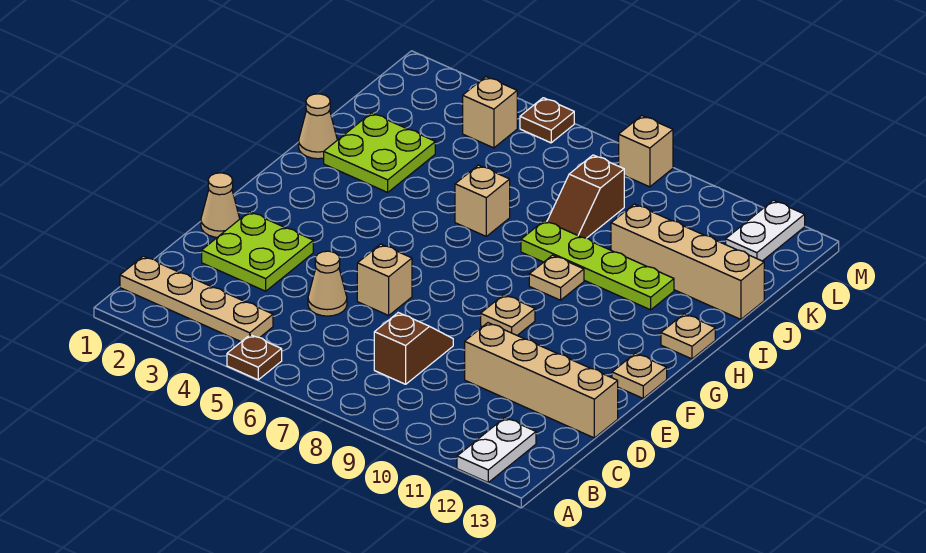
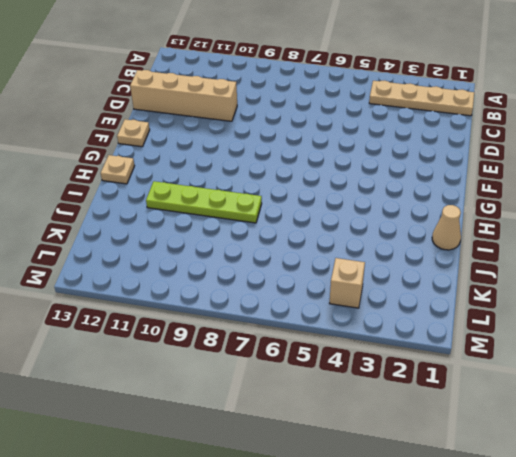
none -> brown 1x1 plate [227,335,282,380]
none -> white 1x2 plate [457,418,536,482]
none -> brown 1x2 slope [374,313,453,384]

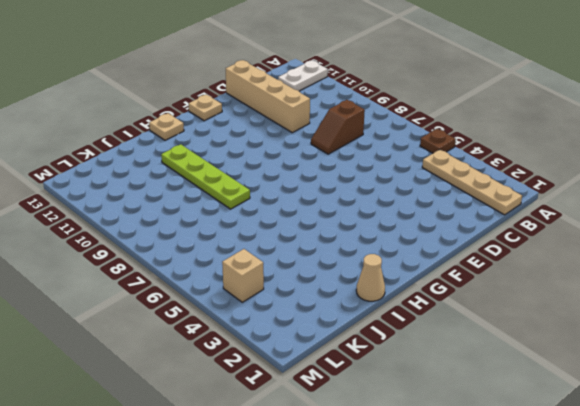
none -> lime 2x2 plate [202,212,313,291]
none -> tan 1x1 cone [308,251,347,316]
none -> tan 1x1 cone [201,173,240,237]

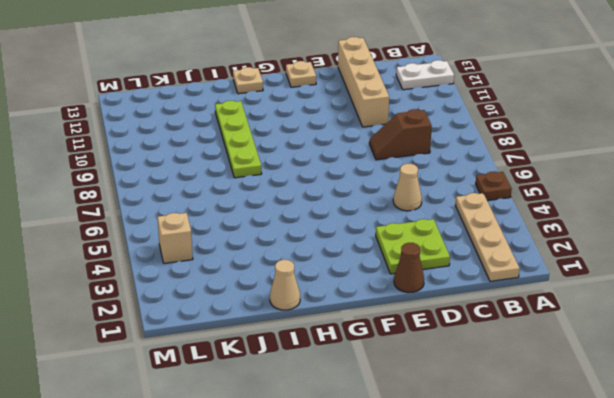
brown 1x1 cone [394,243,424,293] -> tan 1x1 cone [201,173,240,237]
none -> tan 1x1 brick [357,244,412,315]
none -> tan 1x1 plate [481,295,535,335]
none -> tan 1x1 plate [529,255,584,300]

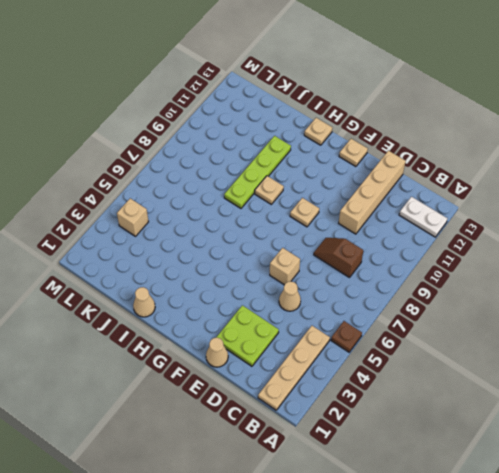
none -> lime 2x2 plate [324,113,435,192]
none -> tan 1x1 brick [455,165,510,236]
none -> brown 1x2 slope [547,155,624,238]

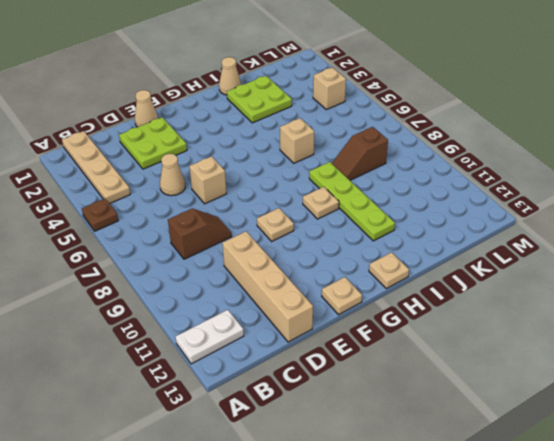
none -> tan 1x4 brick [611,204,764,319]
none -> white 1x2 plate [726,200,805,261]
none -> brown 1x1 plate [520,98,574,143]

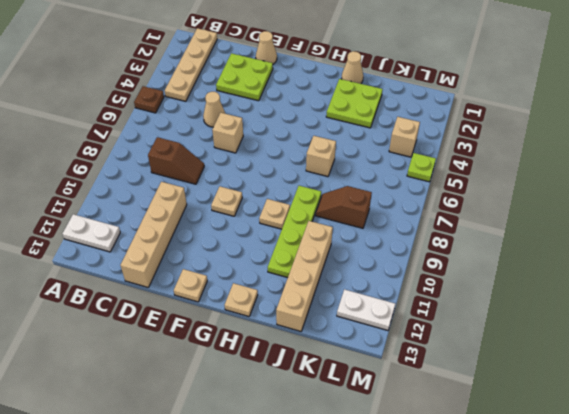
lime 1x1 plate [407,153,436,182] -> brown 1x1 plate [520,98,574,143]
none -> tan 1x1 brick [619,116,673,187]

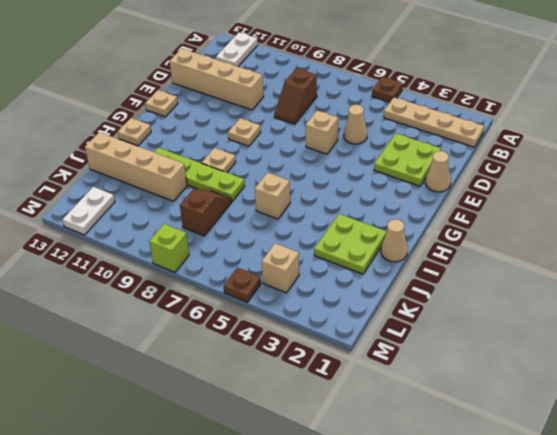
lime 1x1 brick [149,224,189,272] -> tan 1x1 brick [619,116,673,187]

